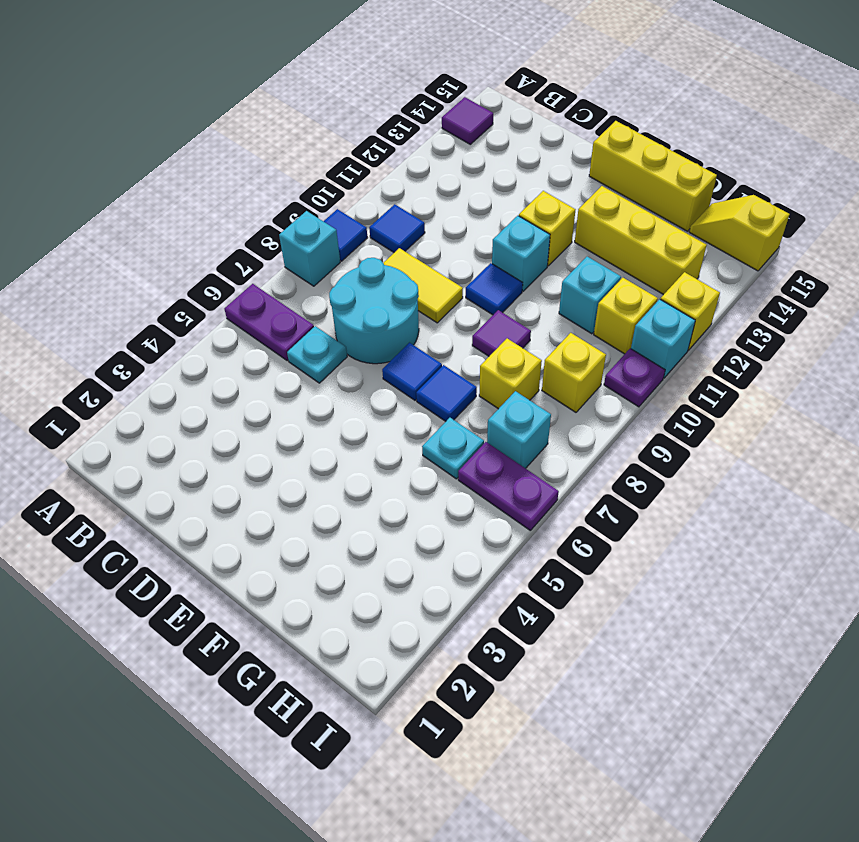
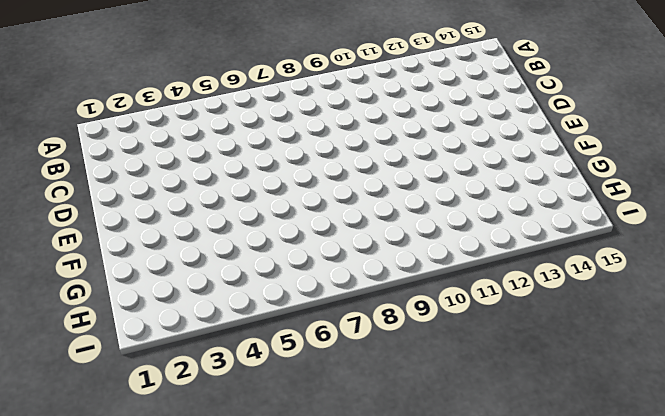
none -> purple 1x2 plate [224,284,314,361]
none -> cyan 1x1 brick [279,211,340,286]
none -> blue 1x1 tile [324,209,367,261]

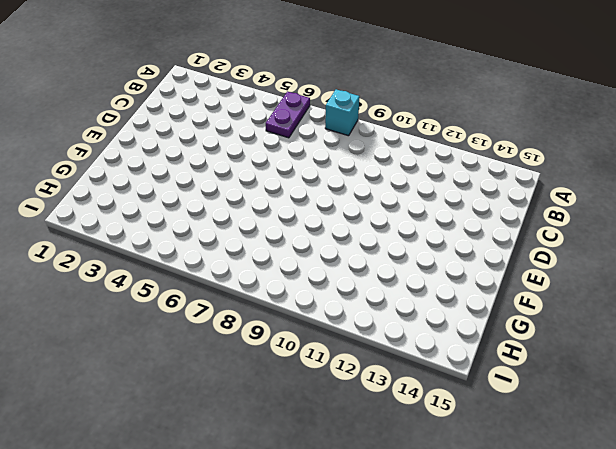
none -> blue 1x1 tile [324,209,367,261]
none -> purple 1x1 tile [442,97,493,144]
none -> blue 1x1 tile [369,204,425,252]

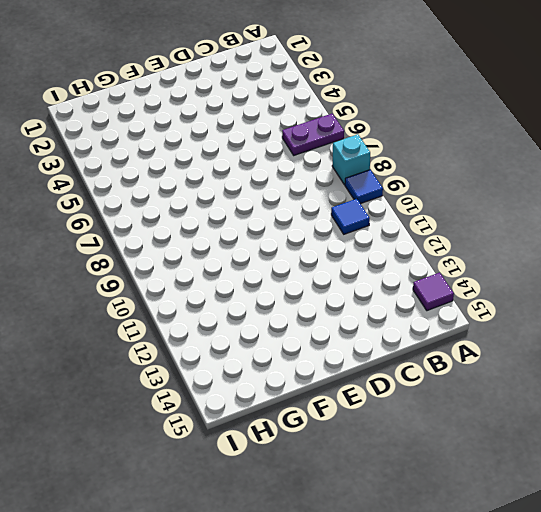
none -> cyan 1x1 plate [287,326,347,383]
none -> cyan 2x2 round brick [329,258,419,364]
none -> yellow 1x2 tile [384,248,463,323]

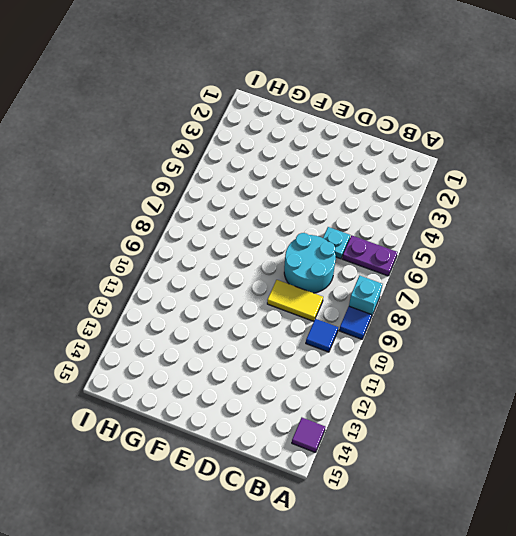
none -> blue 1x1 tile [382,343,442,400]
none -> blue 1x1 tile [466,263,523,315]
none -> cyan 1x1 brick [492,216,550,291]

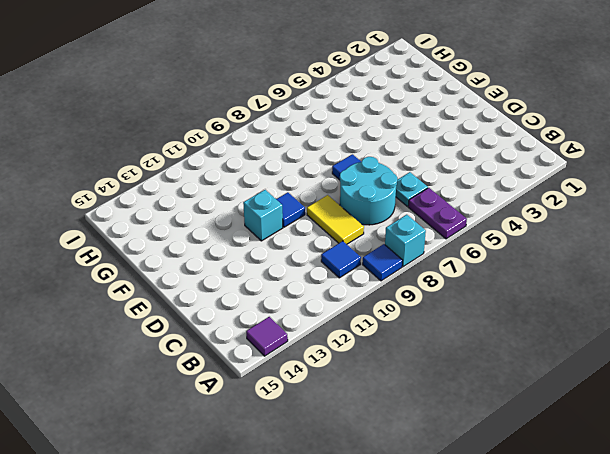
none -> yellow 1x1 brick [519,191,575,266]
none -> yellow 1x3 brick [589,121,717,231]
none -> blue 1x1 tile [416,365,477,421]

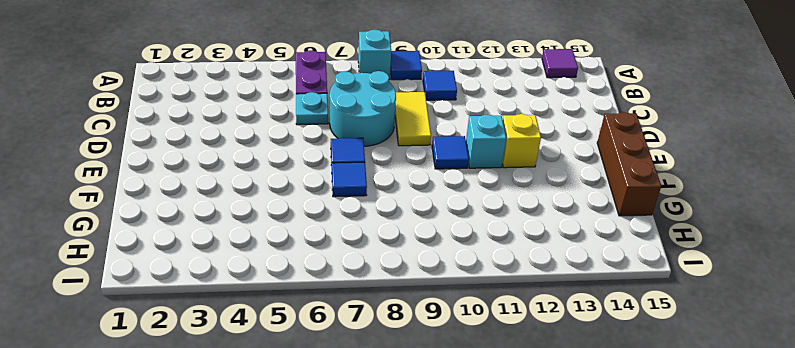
brown 1x3 brick [597,112,661,216] -> yellow 1x3 brick [589,121,717,231]
none -> purple 1x1 tile [472,310,531,356]
none -> yellow 1x3 brick [575,186,707,295]
none -> cyan 1x1 plate [422,418,484,479]

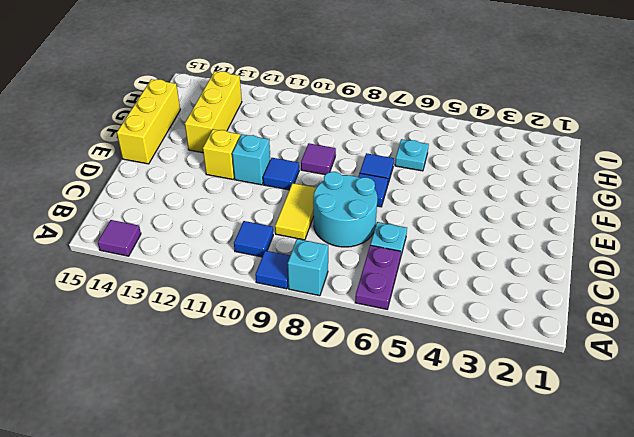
none -> yellow 1x1 brick [479,338,542,409]
none -> cyan 1x1 brick [559,257,621,334]
none -> purple 1x2 plate [458,442,559,531]

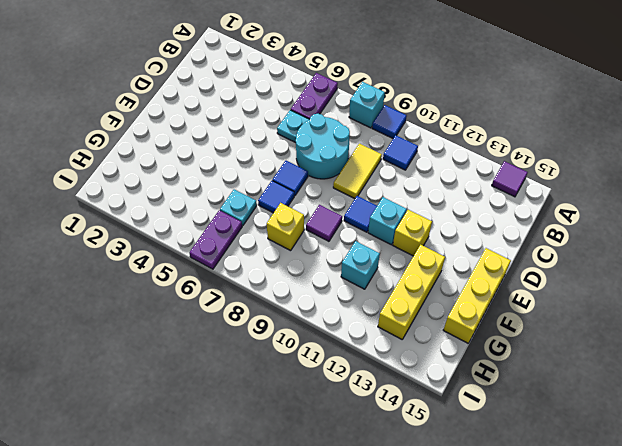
none -> cyan 1x1 brick [487,391,551,468]
none -> yellow 1x1 brick [542,333,606,412]
none -> yellow 1x1 brick [594,278,658,354]

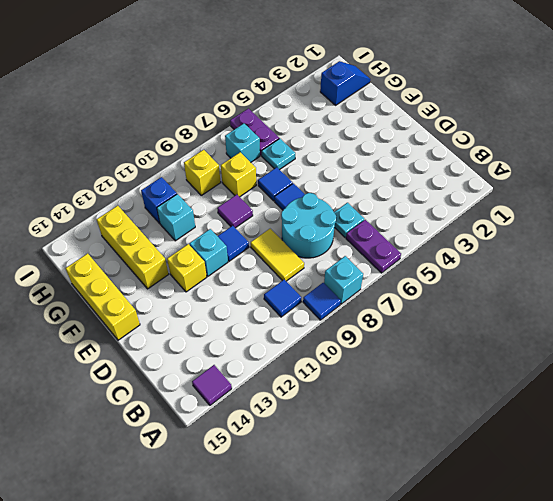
blue 1x2 slope [320,61,370,105] -> none
blue 1x1 brick [141,177,177,223] -> yellow 1x1 brick [594,278,658,354]
none -> yellow 1x2 slope [689,195,789,271]
none -> purple 1x1 plate [604,349,665,407]
none -> cyan 1x1 brick [631,299,695,378]

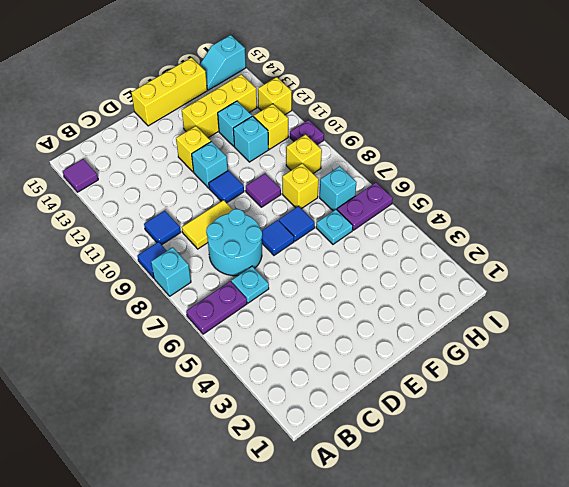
cyan 1x1 brick [218,101,252,146] -> cyan 1x1 brick moved to [631,299,695,378]
cyan 1x2 slope [200,35,246,90] -> yellow 1x2 slope [689,195,789,271]

